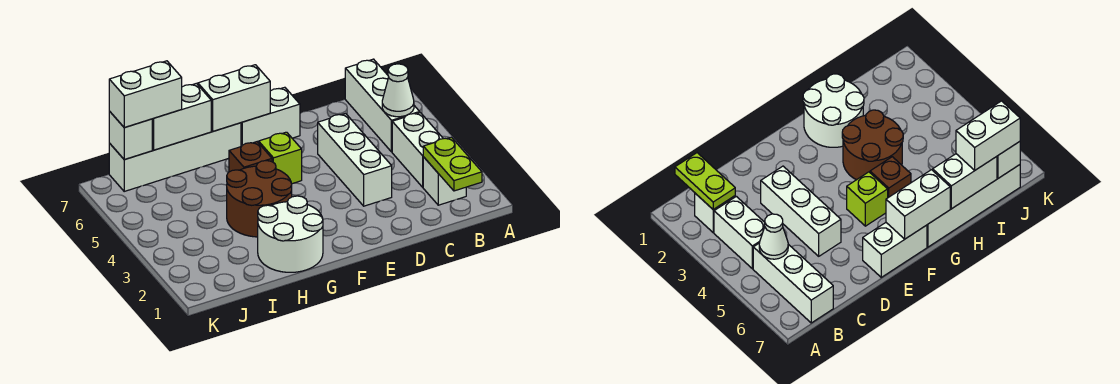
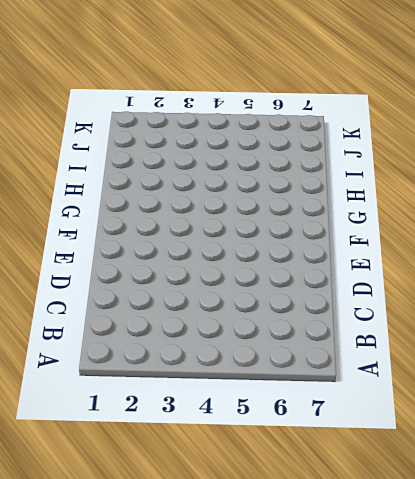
none -> white 1x1 brick [423,157,466,205]
none -> white 1x2 brick [392,113,443,187]
none -> white 1x3 brick [345,59,420,152]

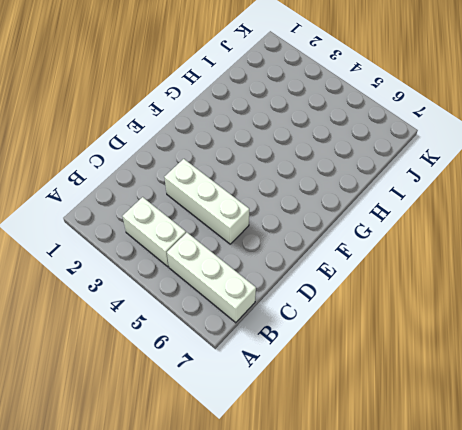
none -> white 1x1 brick [423,157,466,205]
none -> white 1x2 brick [241,87,300,146]
none -> lime 1x1 brick [259,132,302,184]

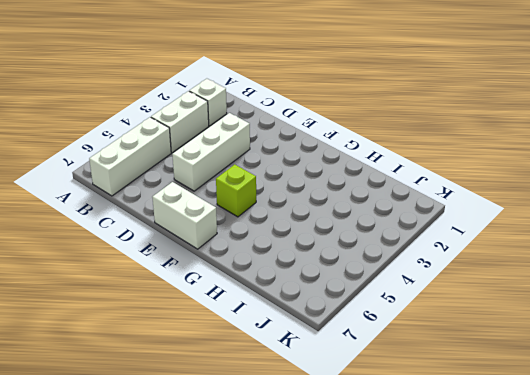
none -> white 2x2 round brick [258,196,323,272]
none -> brown 2x2 round brick [227,160,292,237]
none -> brown 1x1 brick [229,142,272,172]

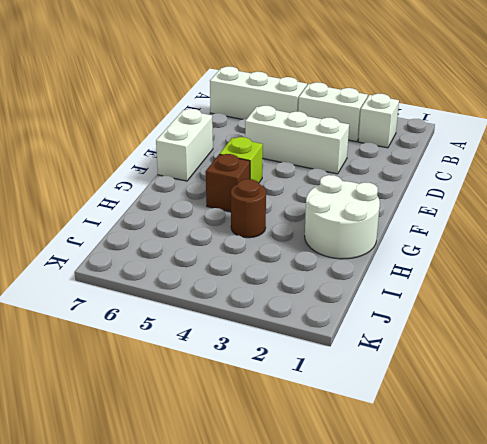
brown 1x1 round brick [231,179,266,238] -> brown 2x2 round brick [227,160,292,237]
none -> white 1x4 brick [109,123,241,191]
none -> lime 1x2 plate [423,137,482,191]
none -> white 1x1 cone [382,64,414,117]

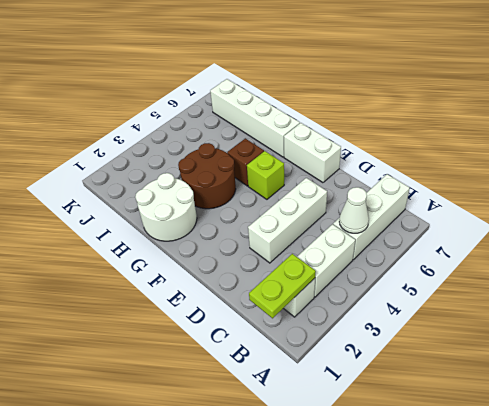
none -> white 1x2 brick [198,65,270,131]
none -> white 1x2 brick [152,83,211,150]
none -> white 1x1 brick [109,111,152,160]

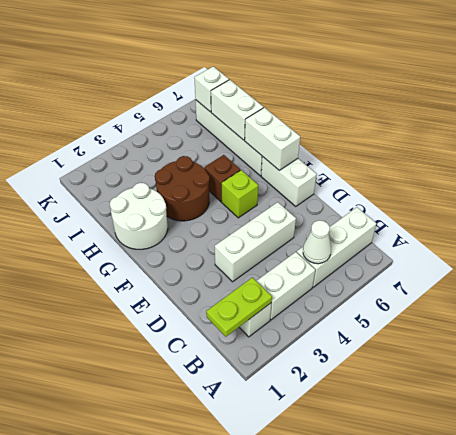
none -> white 1x2 brick [109,61,182,128]

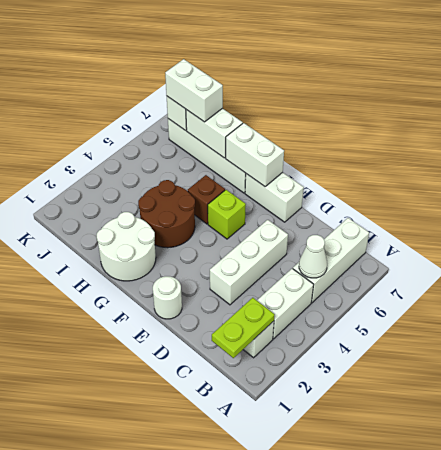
white 1x1 round brick [153,276,182,319] -> none

